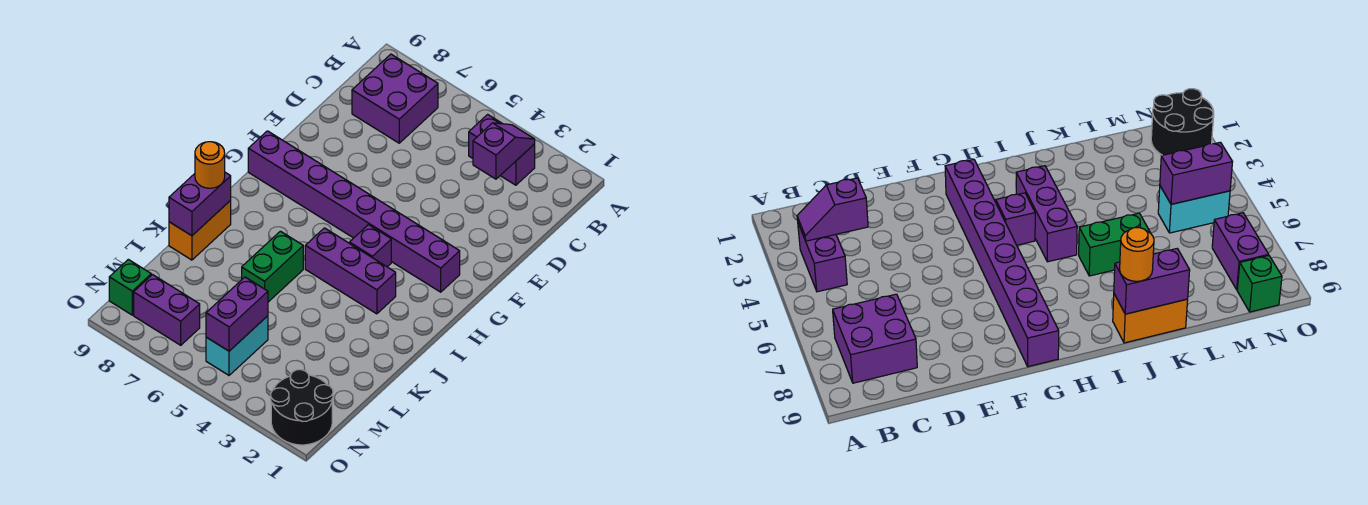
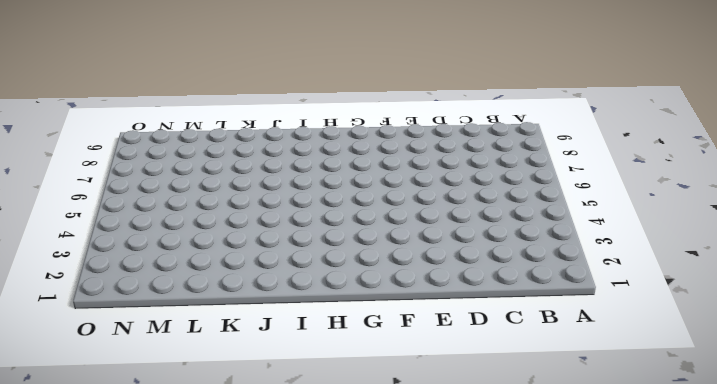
none -> purple 1x2 brick [469,114,535,185]
none -> purple 2x2 brick [352,54,438,143]
none -> purple 1x8 brick [248,131,460,292]

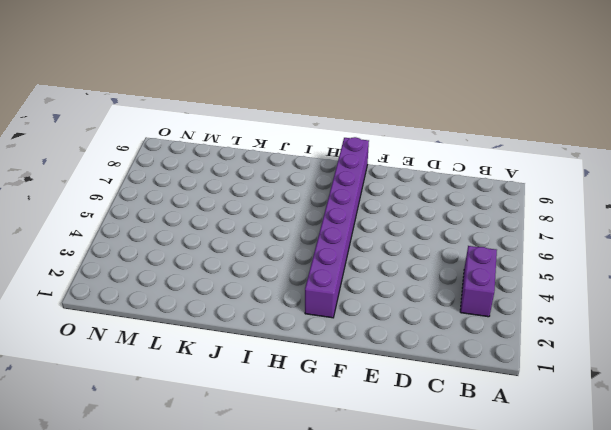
none -> purple 2x2 brick [352,54,438,143]
none -> purple 1x1 brick [350,225,391,267]
none -> purple 1x3 brick [305,228,396,314]

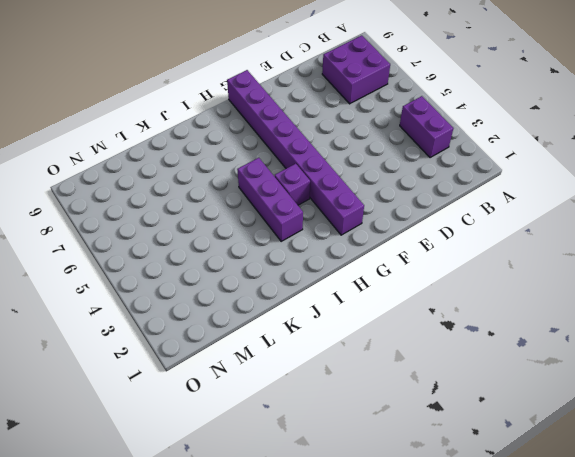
none -> green 1x2 brick [242,231,303,302]
none -> orange 1x2 brick [169,200,231,260]
none -> cyan 1x2 brick [206,316,268,375]

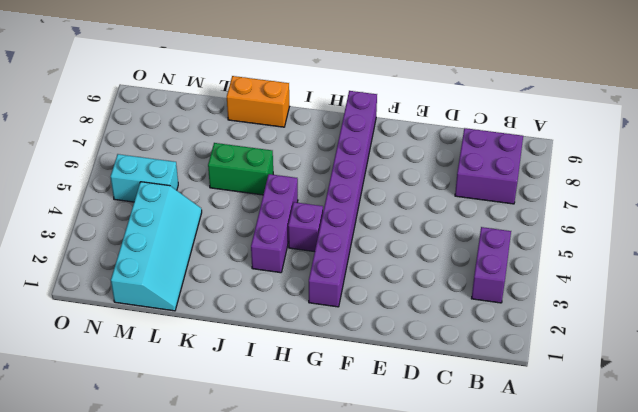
cyan 2x4 slope [111,182,202,311] -> none
none -> black 2x2 round brick [271,370,333,445]
none -> purple 1x2 brick [134,275,200,345]
none -> green 1x1 brick [109,259,151,315]

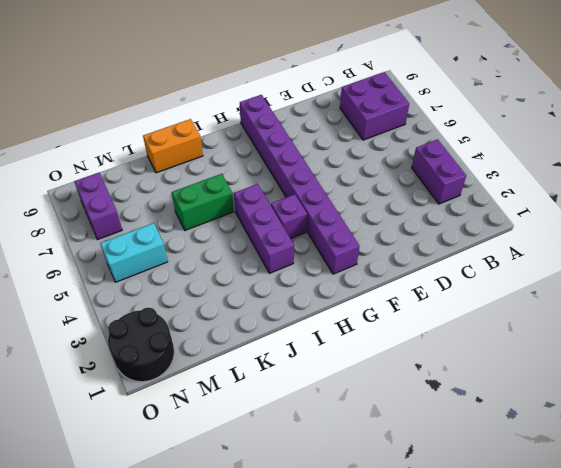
none -> green 1x1 brick [109,259,151,315]
none -> purple 1x2 slope [473,123,535,179]
none -> purple 1x2 brick [169,173,231,236]

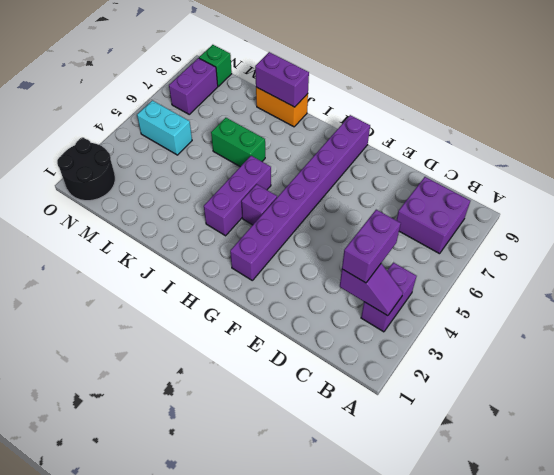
purple 1x2 brick [342,210,401,283] -> purple 1x2 brick turned to [206,277,268,351]
none -> orange 1x1 round brick [195,142,225,188]

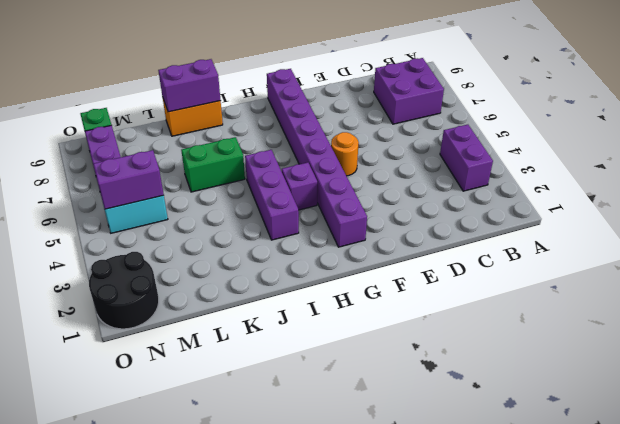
orange 1x1 round brick [331,132,359,176] -> orange 1x1 round brick moved to [195,142,225,188]
none -> purple 1x2 slope [473,123,535,179]

